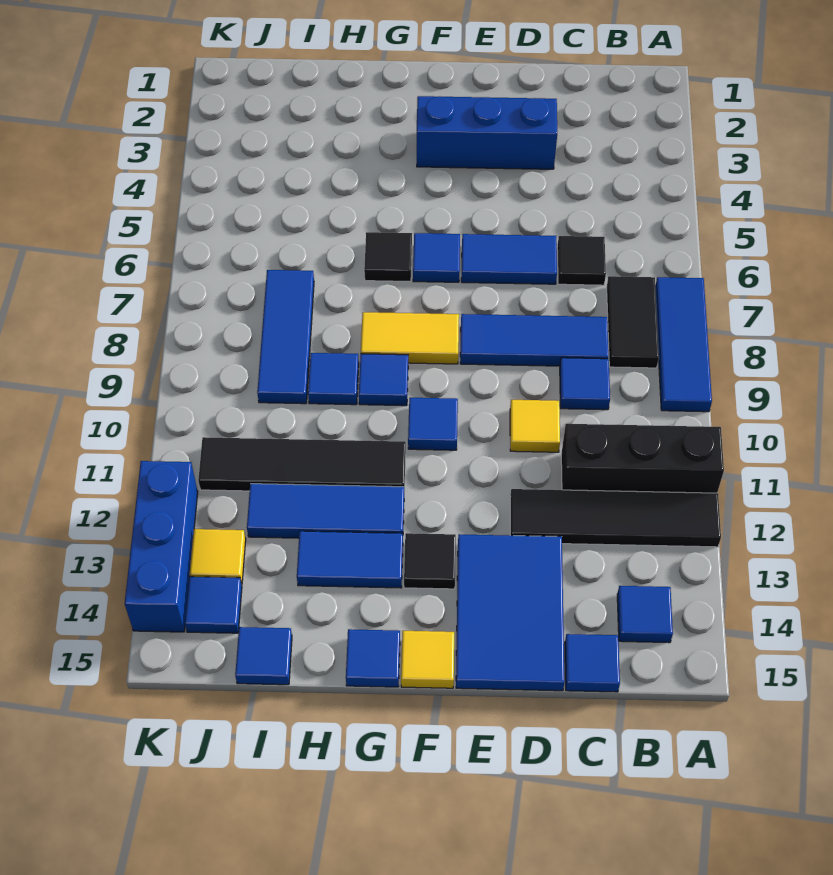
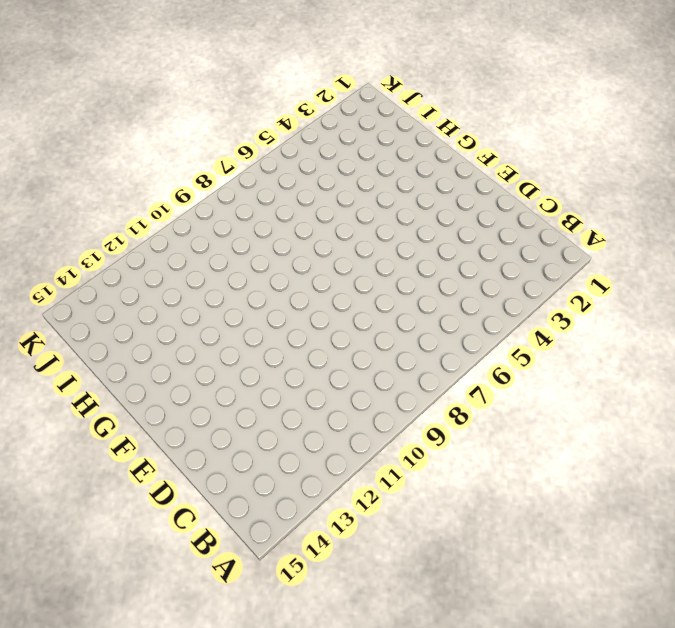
none -> blue 1x3 tile [655,277,712,412]
none -> black 1x3 brick [561,424,724,493]
none -> black 1x4 tile [510,489,721,547]
none -> black 1x2 tile [607,276,659,368]

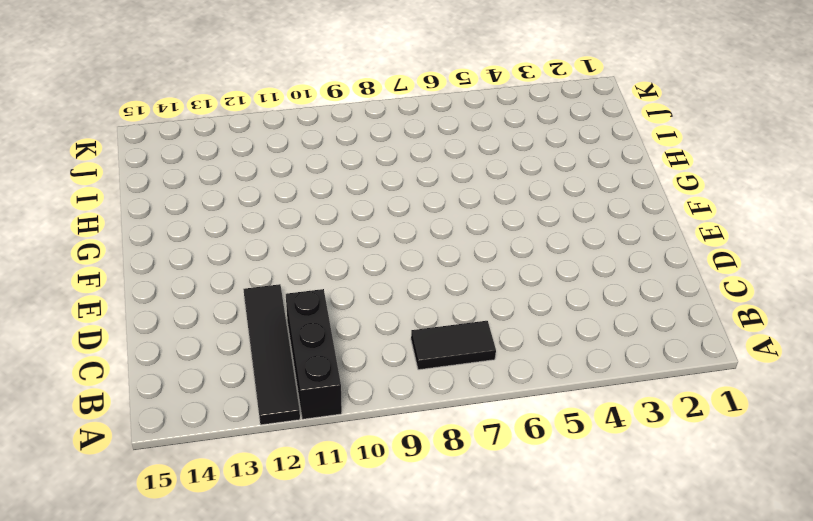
none -> blue 1x3 tile [655,277,712,412]
none -> blue 1x1 tile [617,586,673,643]
none -> black 1x1 tile [557,236,606,285]
none -> blue 1x3 tile [460,314,609,366]

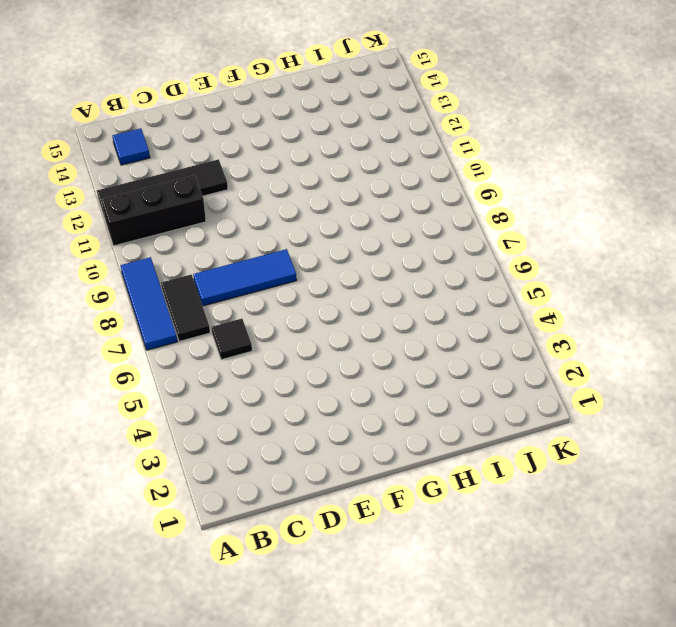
none -> blue 1x1 tile [560,358,610,410]
none -> blue 1x1 tile [565,634,620,692]
none -> blue 1x3 brick [417,96,557,169]
none -> blue 1x2 tile [461,234,557,284]

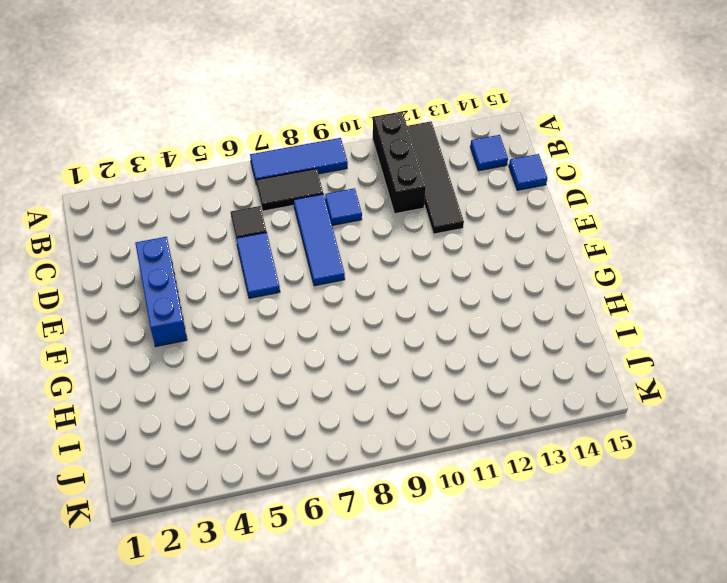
none -> yellow 1x1 tile [510,400,560,452]
none -> blue 2x3 tile [456,534,565,691]
none -> blue 1x1 tile [413,233,460,282]
none -> yellow 1x2 tile [361,312,459,364]

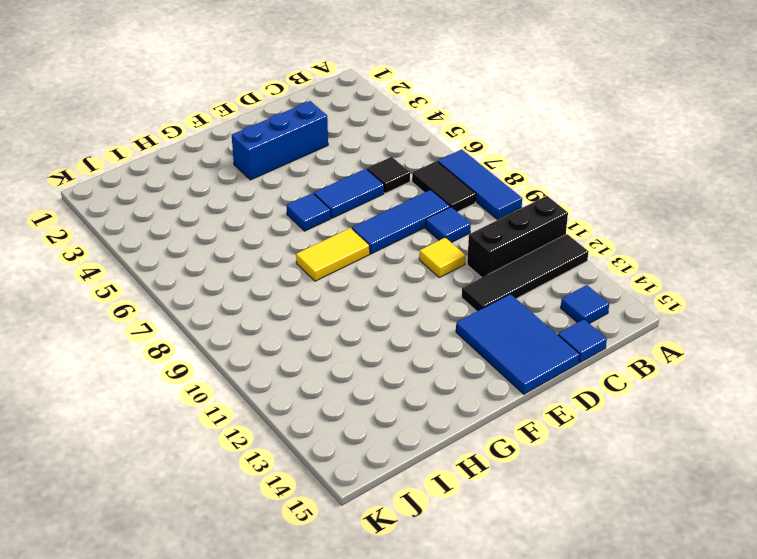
none -> blue 1x1 tile [408,398,458,450]
none -> black 1x1 tile [404,533,456,589]
none -> yellow 1x1 tile [401,631,454,688]
none -> black 1x1 tile [364,232,412,281]

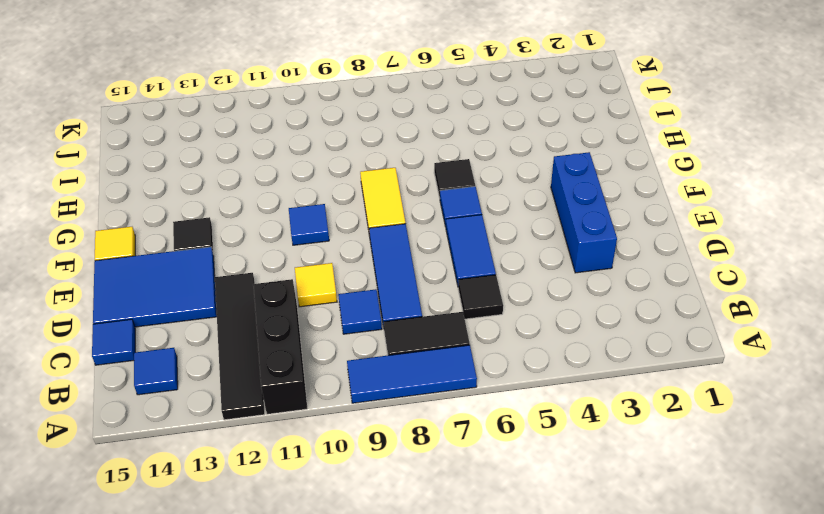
none -> blue 1x1 tile [359,354,408,406]
none -> black 1x4 tile [198,437,406,491]
none -> blue 1x3 tile [247,484,404,538]
none -> blue 1x2 tile [297,531,403,588]

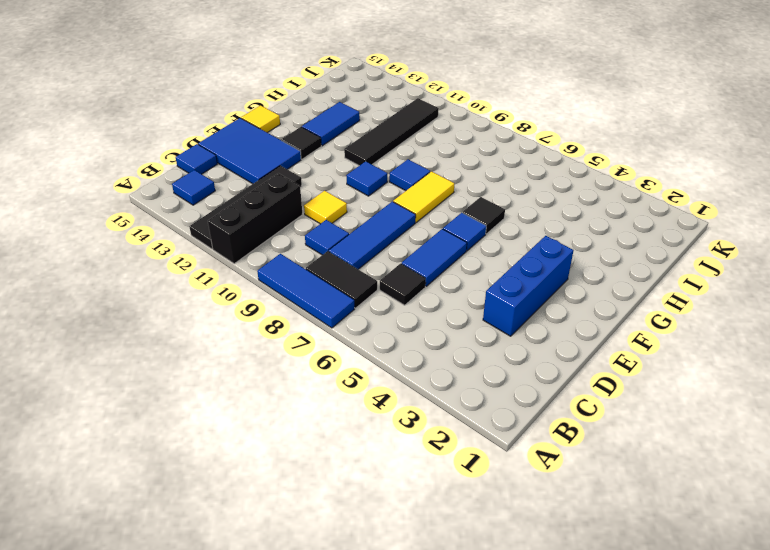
none -> blue 1x3 tile [247,484,404,538]
none -> blue 1x1 tile [346,629,400,687]
none -> blue 1x1 tile [308,353,359,405]
none -> blue 1x3 tile [257,270,314,404]

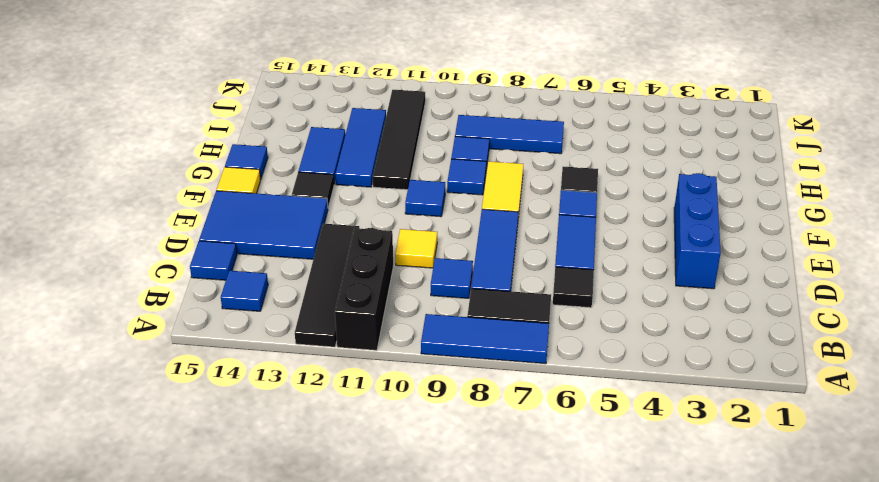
none -> blue 1x1 tile [235,627,292,685]
none -> yellow 1x1 tile [190,529,246,584]
none -> blue 1x1 tile [185,577,242,633]
none -> blue 1x3 brick [125,461,198,632]

